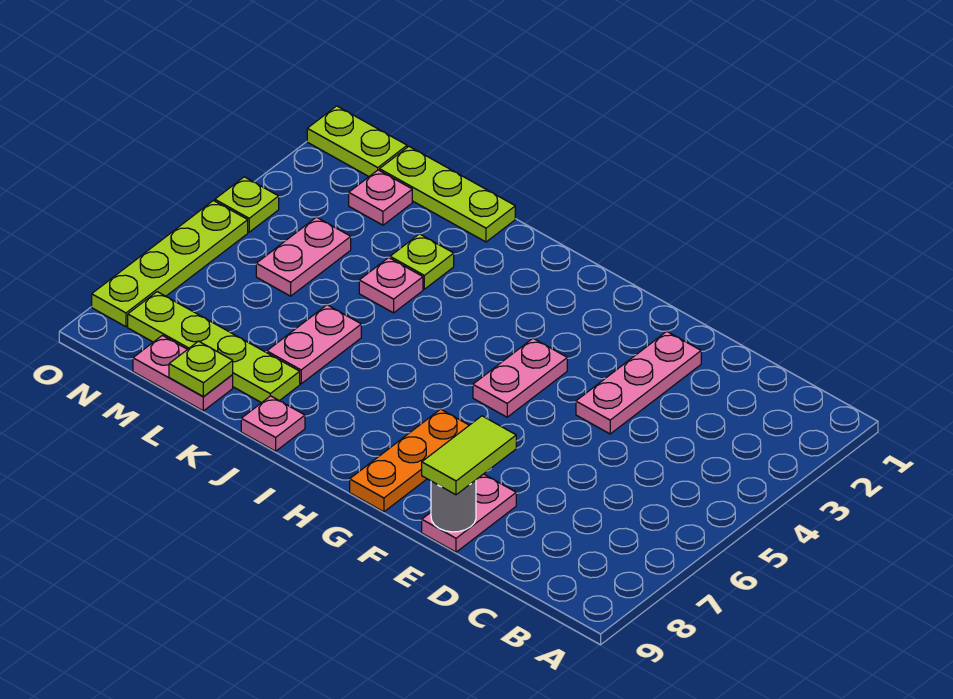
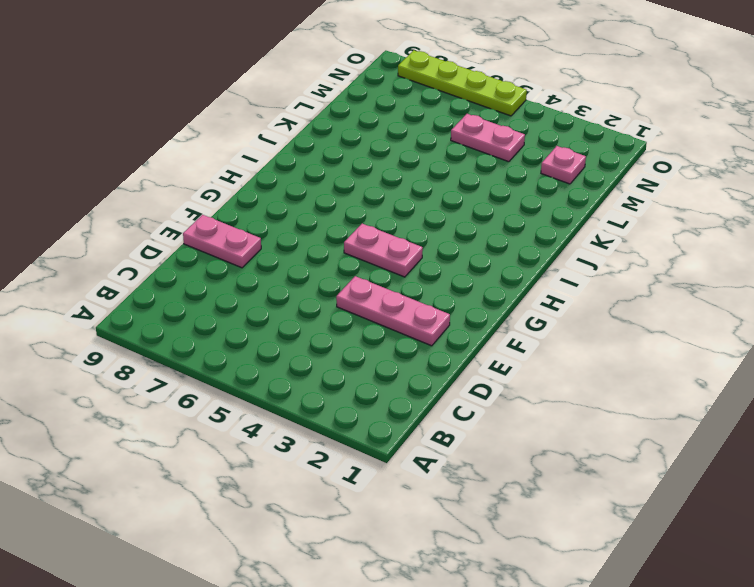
none -> orange 1x3 plate [350,409,469,512]
none -> pink 1x1 plate [241,396,305,451]
none -> lime 1x3 plate [380,146,515,242]

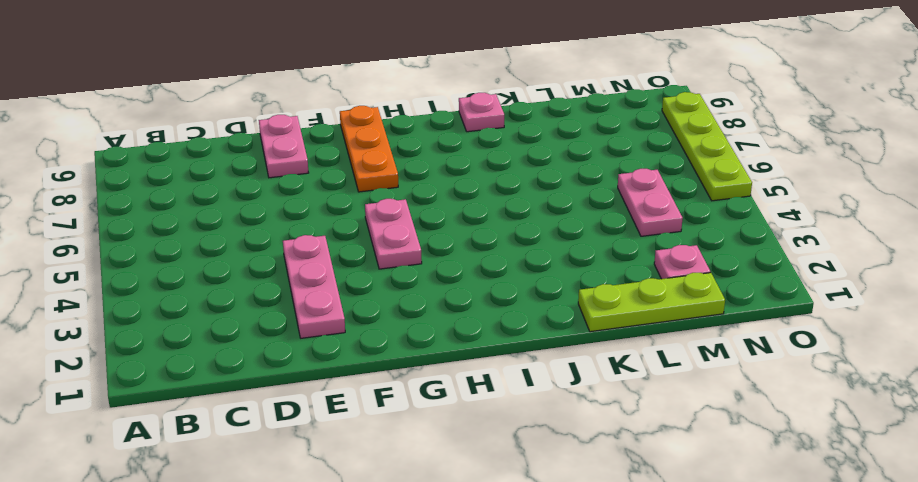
none -> lime 1x1 plate [390,234,454,289]
none -> pink 1x1 plate [359,258,423,313]
none -> pink 1x2 plate [267,305,361,384]

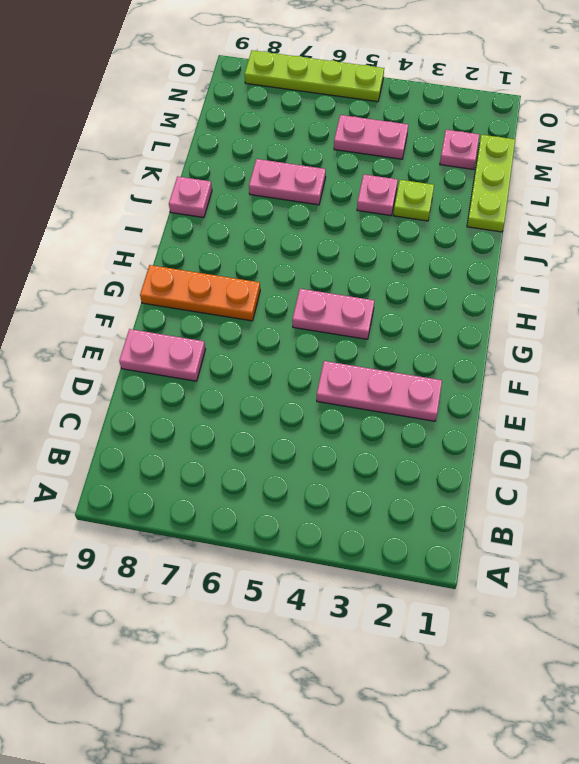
none -> lime 1x4 plate [128,292,300,403]
none -> pink 1x2 plate [133,335,233,411]
none -> lime 1x2 plate [307,106,407,176]

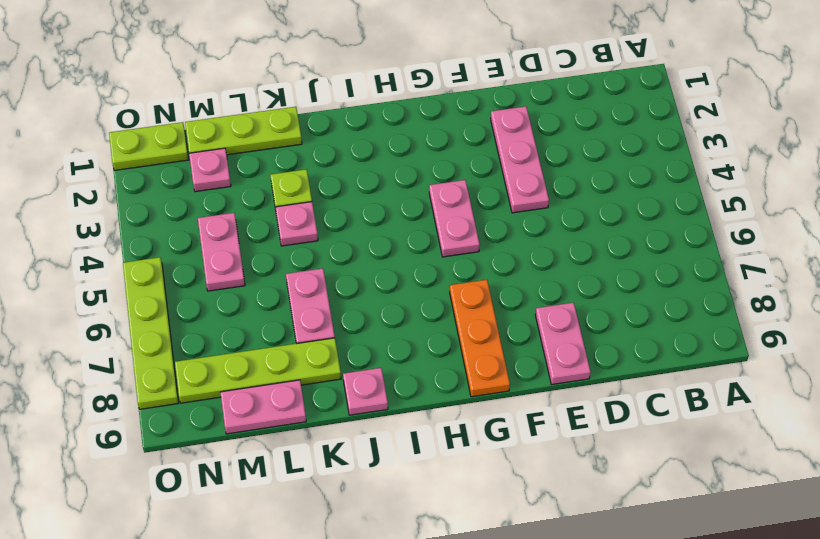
none -> lime 1x1 plate [215,177,279,232]
none -> grey 1x1 round brick [431,480,476,532]
none -> lime 1x1 plate [169,341,233,397]

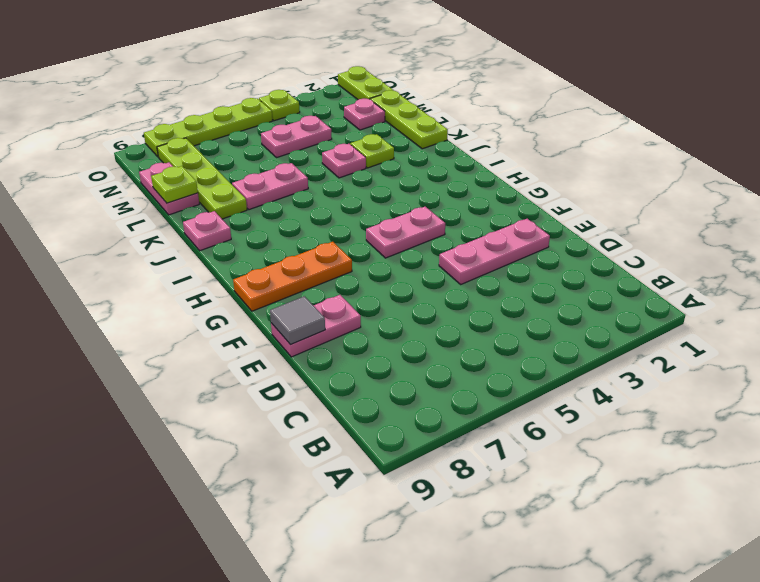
grey 1x1 tile [270,296,325,344] -> grey 1x1 round brick [431,480,476,532]
none -> lime 1x2 tile [422,416,516,495]

